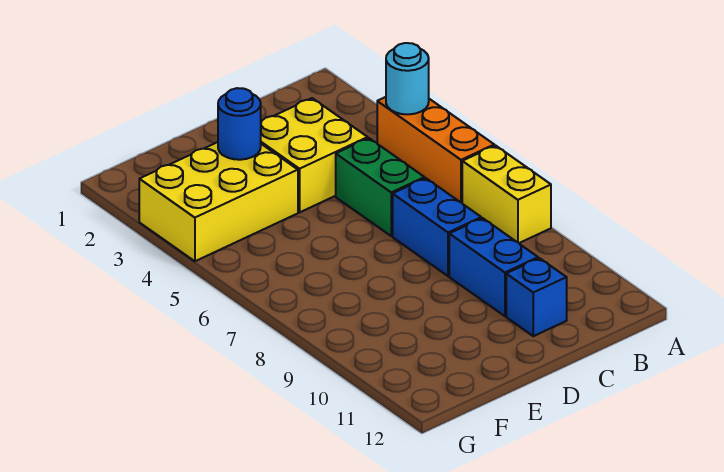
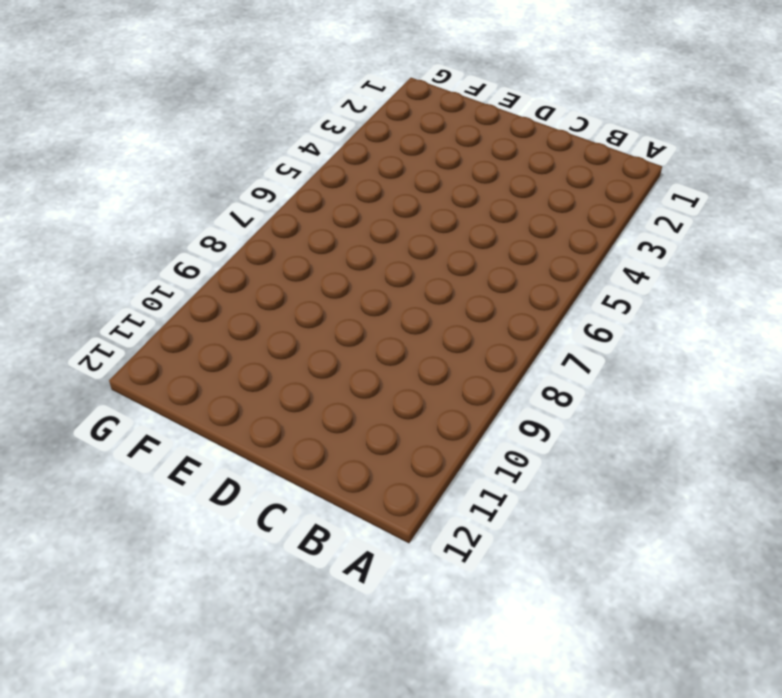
none -> orange 1x3 brick [377,97,494,203]
none -> yellow 1x2 brick [462,146,551,243]

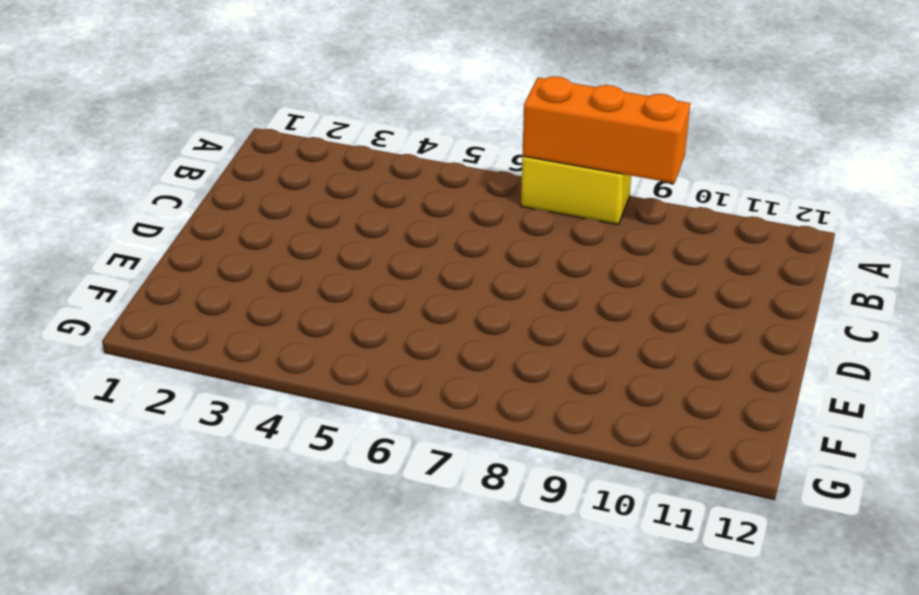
orange 1x3 brick [522,76,690,183] -> orange 1x3 brick moved to [377,97,494,203]
none -> yellow 2x2 brick [261,98,368,212]
none -> green 1x2 brick [336,138,424,236]

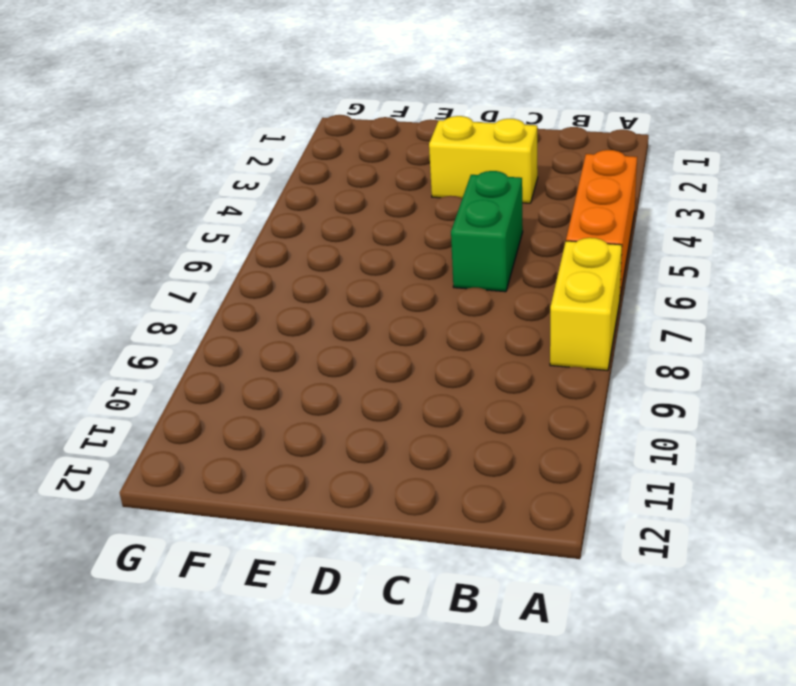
yellow 1x2 brick [429,116,538,203] -> yellow 2x2 brick [261,98,368,212]
none -> blue 1x2 brick [393,178,481,276]
none -> blue 1x2 brick [449,218,538,316]

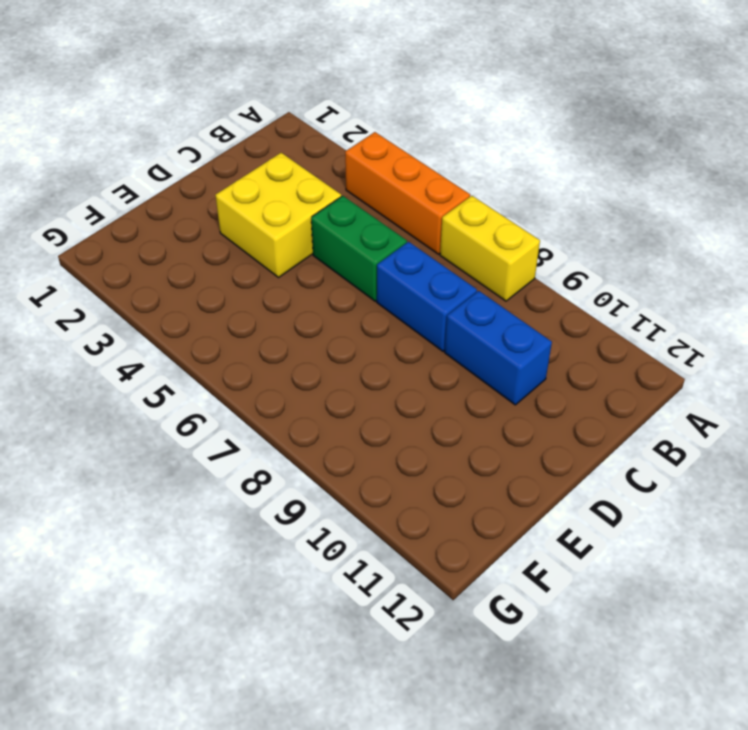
none -> blue 1x1 brick [506,258,567,336]
none -> yellow 2x3 brick [139,142,298,261]

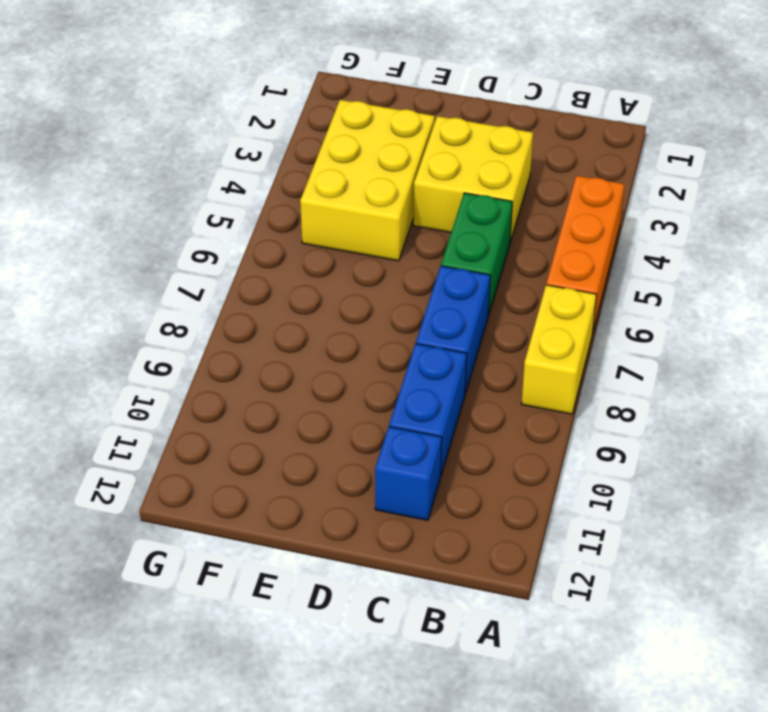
yellow 2x3 brick [300,100,435,261] -> yellow 2x3 brick turned to [139,142,298,261]
none -> cyan 1x1 round brick [386,43,429,114]
none -> blue 1x1 round brick [218,88,261,160]

